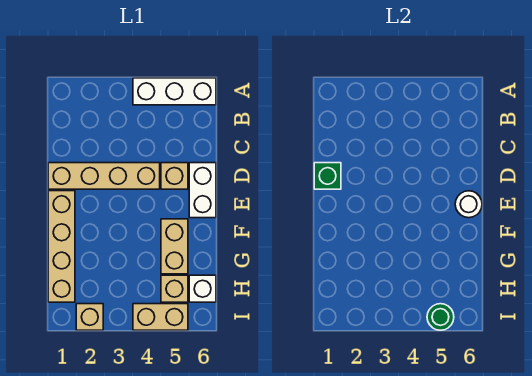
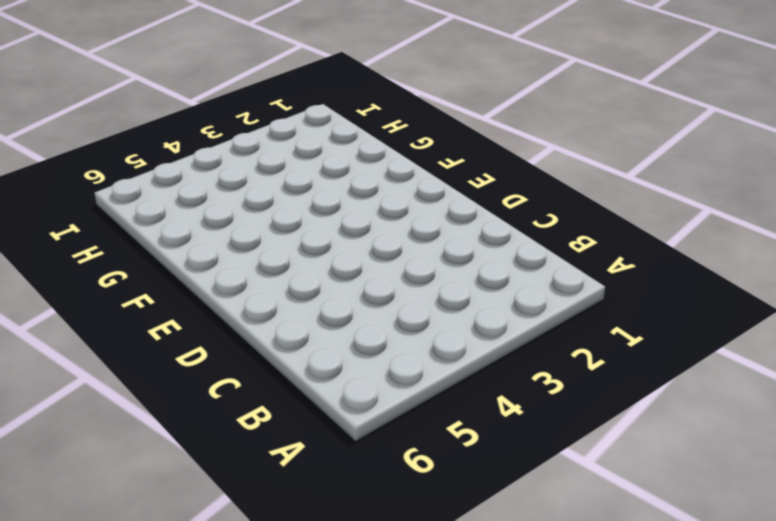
none -> white 1x3 brick [133,78,216,105]
none -> tan 1x4 brick [48,163,160,189]
none -> tan 1x1 brick [161,163,188,189]

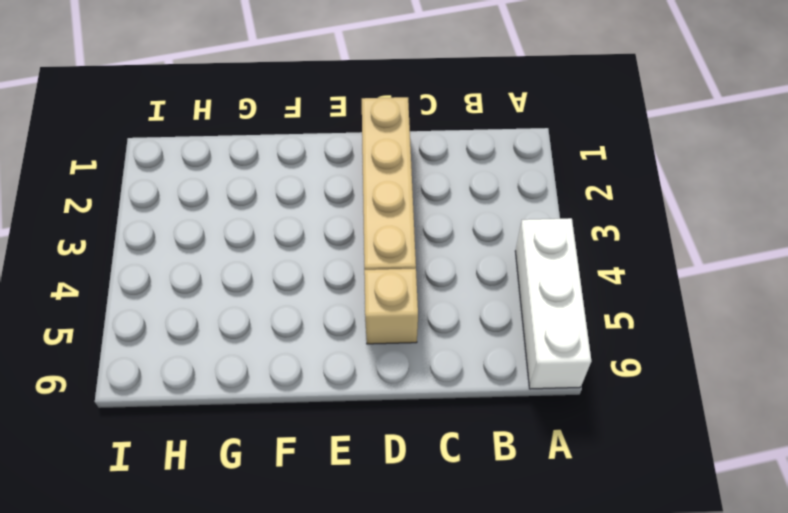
none -> white 1x2 brick [189,163,216,218]
none -> tan 1x4 brick [48,191,75,302]
none -> tan 1x2 brick [161,219,188,274]

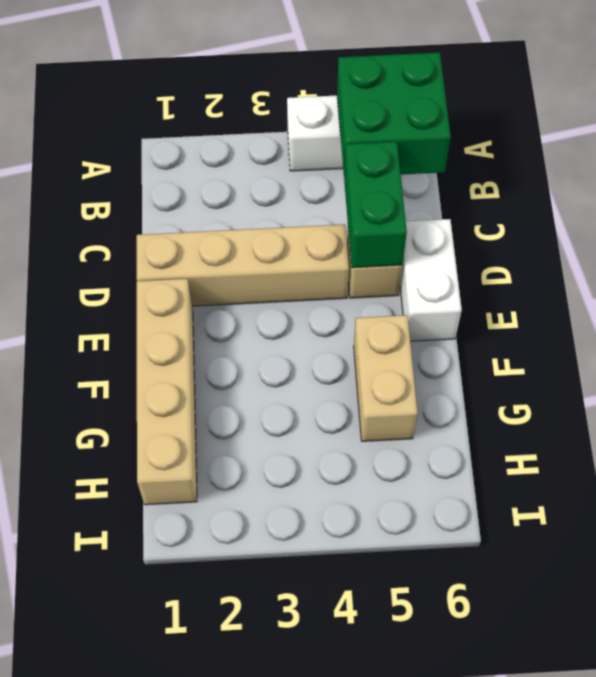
green 2x2 brick [337,53,451,175] -> none
green 1x2 brick [344,142,407,268] -> none
none -> tan 1x1 brick [161,275,188,302]
none -> white 1x1 brick [189,275,216,302]
none -> tan 1x1 brick [76,304,103,330]

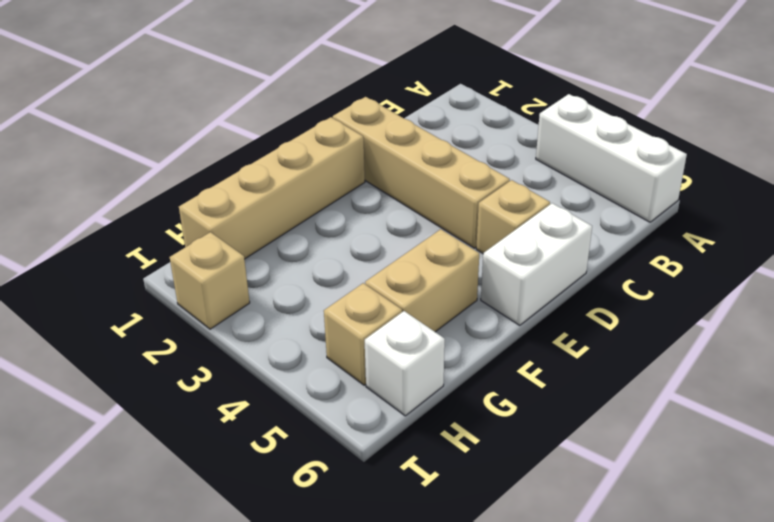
none -> tan 1x2 brick [133,304,188,330]
none -> green 1x1 brick [314,163,341,189]
none -> white 1x1 round brick [455,191,482,218]

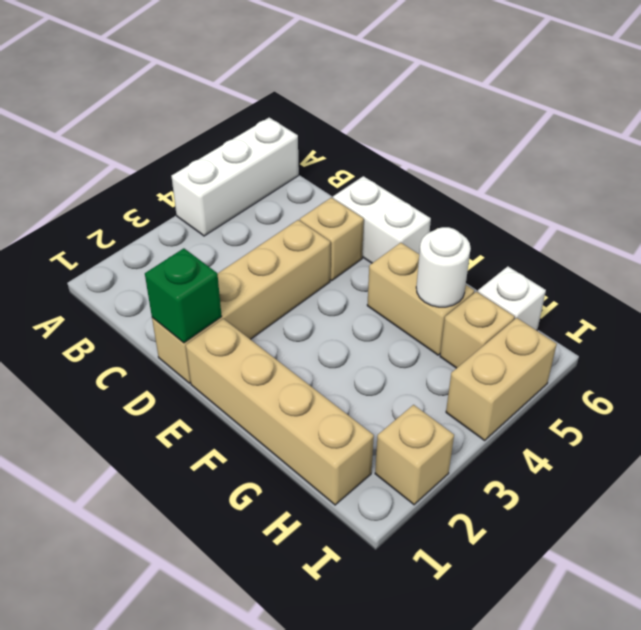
white 1x1 round brick [416,227,471,307] -> white 1x1 round brick moved to [455,191,482,218]
none -> green 1x1 round brick [427,304,454,330]

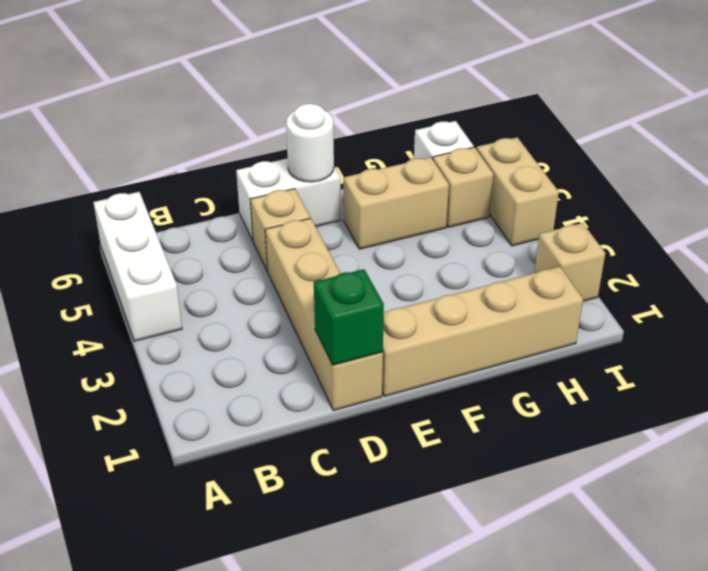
none -> green 1x1 round brick [427,304,454,330]

